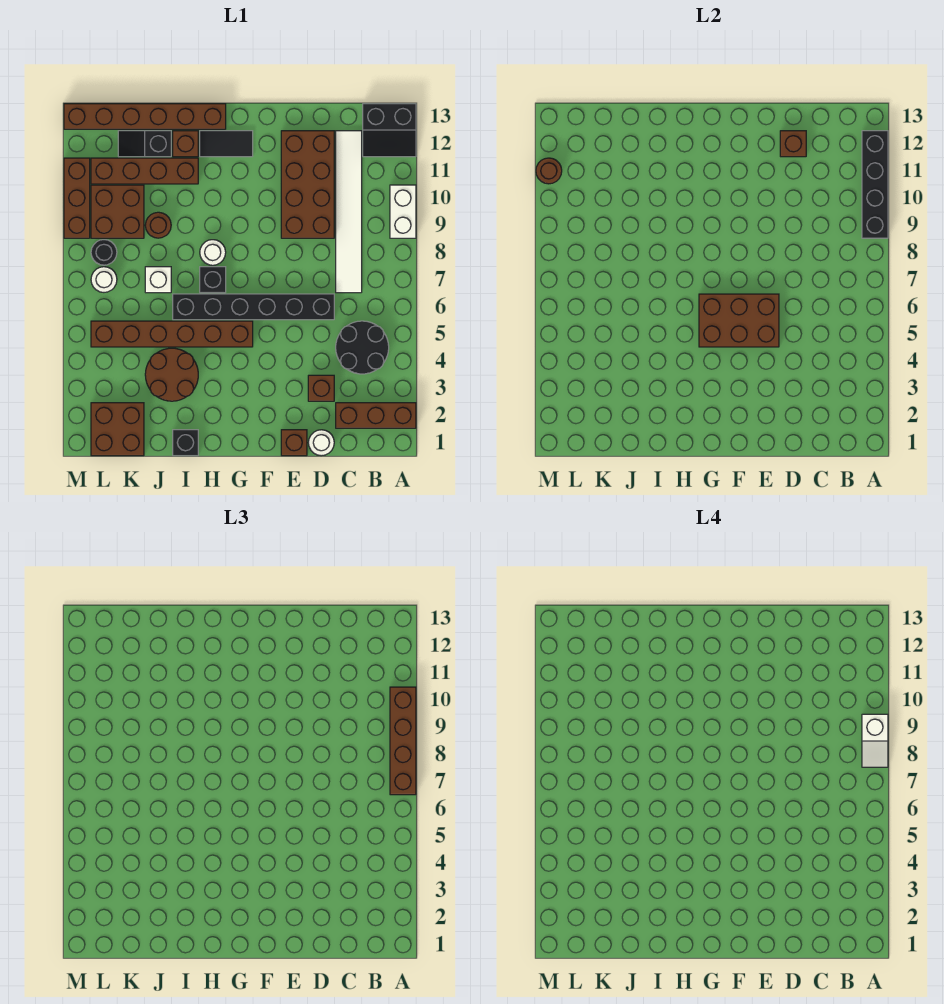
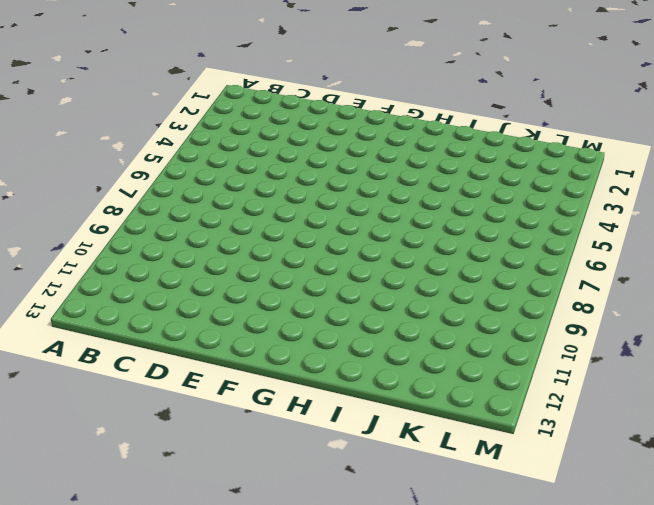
none -> brown 1x3 brick [336,403,416,428]
none -> white 1x2 brick [390,185,416,238]
none -> black 2x2 slope [363,104,416,157]
none -> black 2x2 round brick [336,321,389,374]

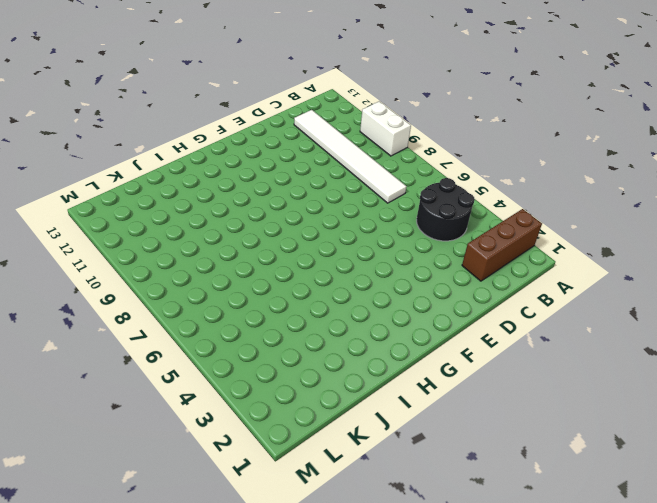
none -> black 2x2 slope [363,104,416,157]
none -> white 1x1 round brick [308,430,334,456]
none -> brown 1x1 brick [308,375,334,401]
none -> black 1x6 brick [173,294,334,320]

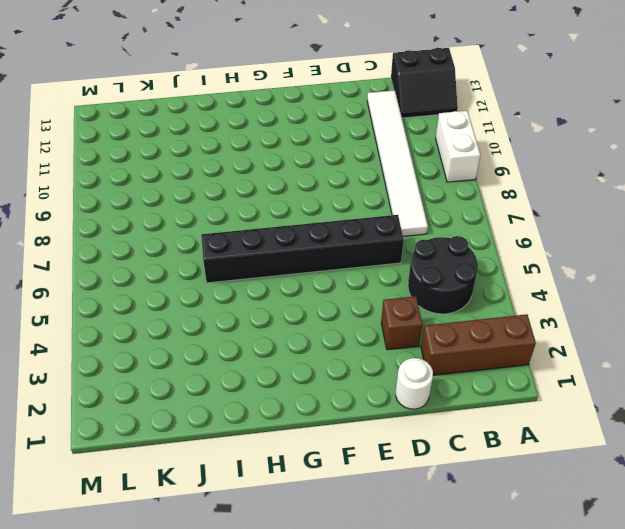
none -> brown 2x4 brick [281,131,334,238]
none -> brown 1x1 brick [281,430,307,456]
none -> brown 1x6 brick [91,321,253,347]
none -> black 1x2 tile [200,131,253,157]

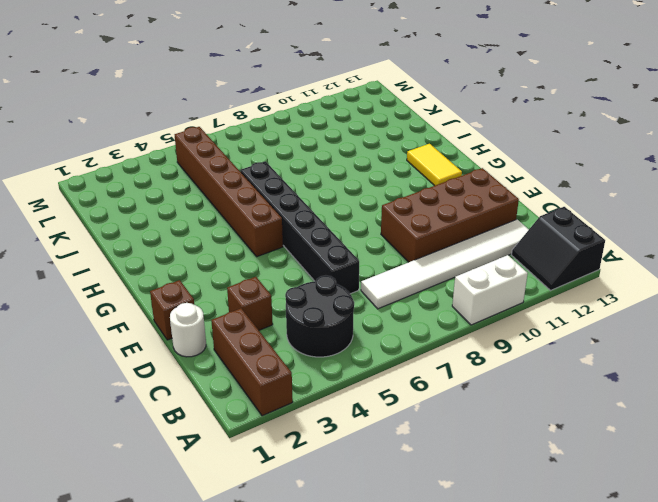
yellow 1x2 tile [407,144,462,186] -> black 1x2 tile [200,131,253,157]
none -> black 1x1 brick [200,267,226,293]
none -> white 1x1 round brick [200,240,226,265]
none -> brown 1x6 brick [64,104,226,129]
none -> black 1x1 brick [173,430,198,456]

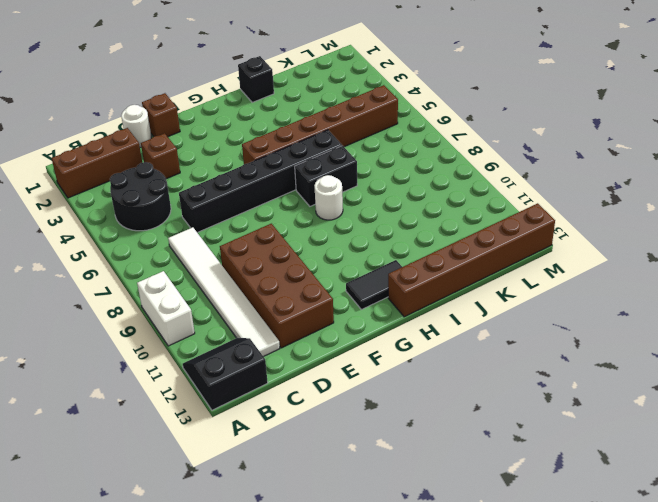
black 1x2 brick [295,146,357,206] -> black 1x1 brick [200,267,226,293]
none -> brown 2x2 round brick [145,348,198,401]
none -> brown 1x4 brick [91,158,198,184]
none -> brown 1x1 brick [173,131,198,157]
none -> white 1x1 brick [145,267,171,293]

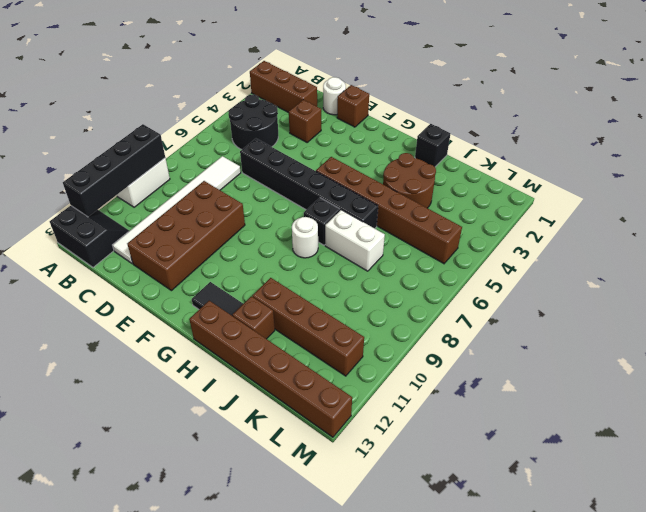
white 1x2 brick [325,210,385,271] -> white 1x1 brick [145,267,171,293]
none -> brown 1x1 round brick [145,212,171,238]
none -> black 1x2 slope [118,131,171,157]
none -> brown 2x2 brick [91,403,144,456]
none -> brown 2x2 brick [91,185,144,238]

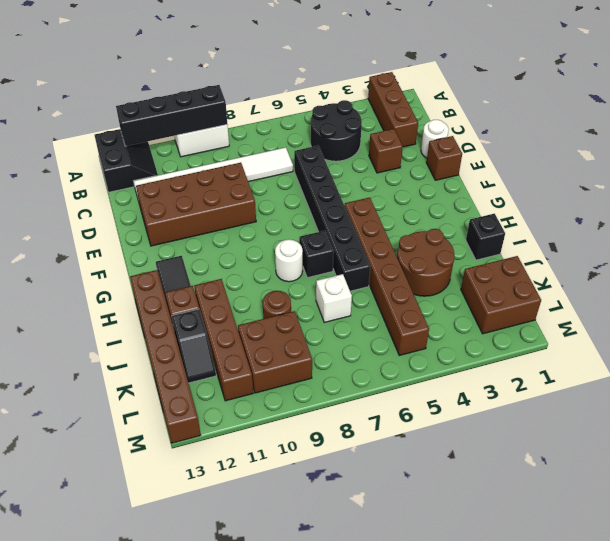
none -> white 1x1 round brick [91,267,117,292]
none -> black 1x1 round brick [91,240,117,265]
none -> brown 1x3 brick [64,158,90,238]
none -> brown 1x1 brick [780,131,806,157]

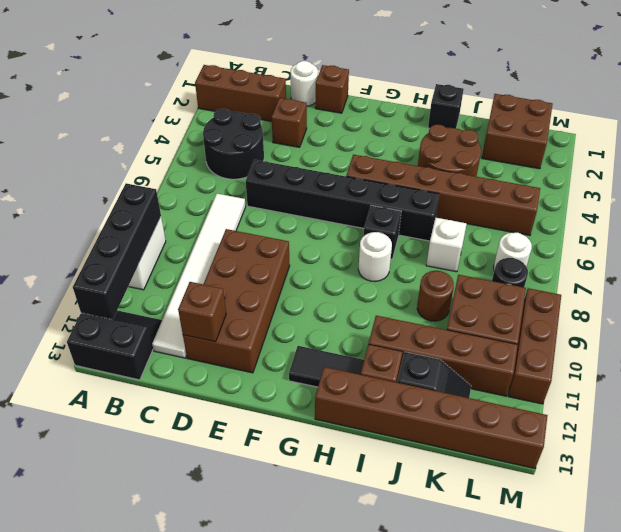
none -> brown 2x3 brick [699,294,779,347]
none -> brown 1x1 round brick [536,158,562,184]
none -> brown 1x4 brick [390,687,416,795]
none -> white 1x2 slope [862,714,888,767]

